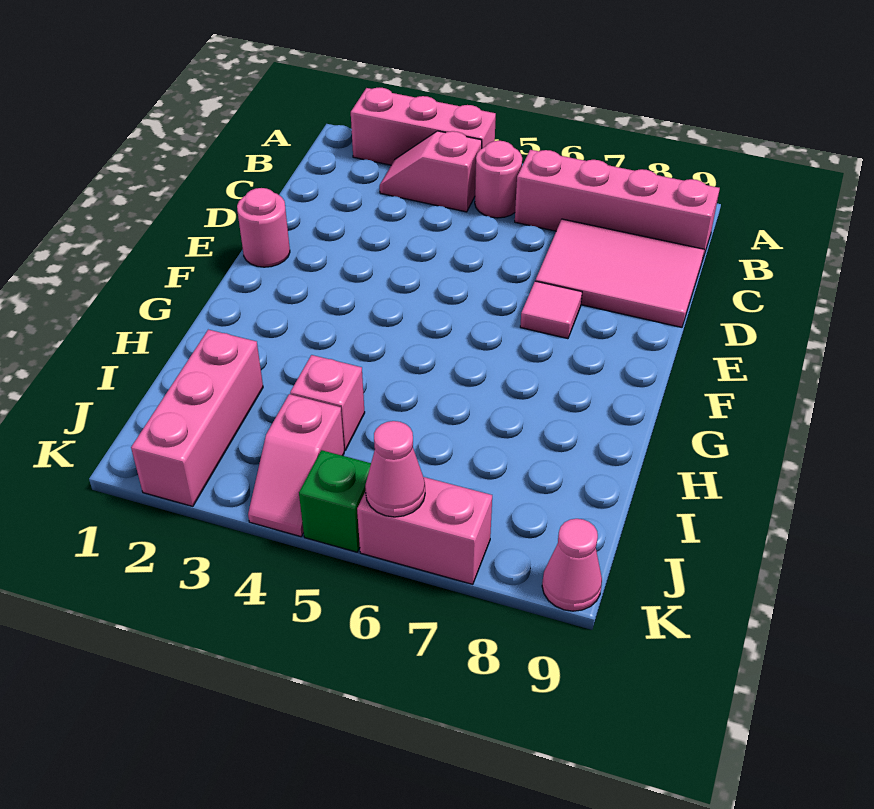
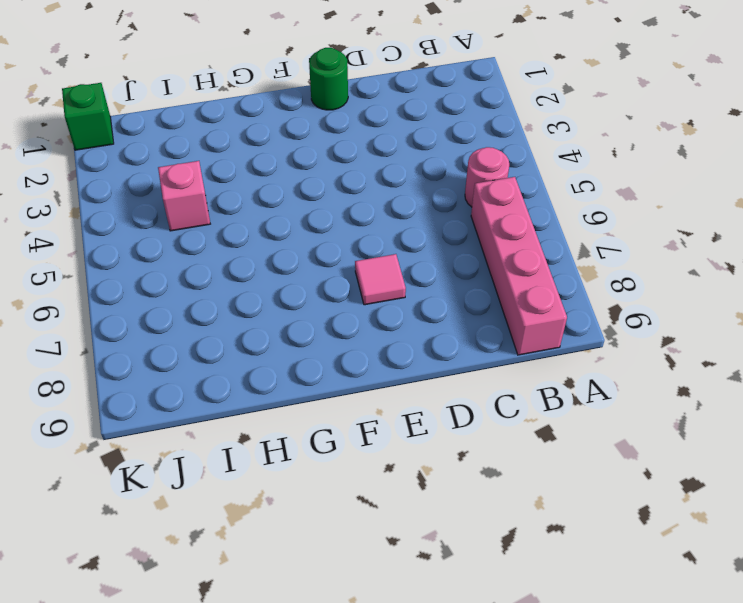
green 1x1 round brick [309,48,348,110] -> pink 1x1 round brick [237,188,290,267]
green 1x1 brick [62,83,114,150] -> green 1x1 brick moved to [299,450,371,552]
none -> pink 1x3 brick [351,88,496,165]
none -> pink 1x2 slope [380,131,482,212]
none -> pink 2x3 tile [536,219,704,327]

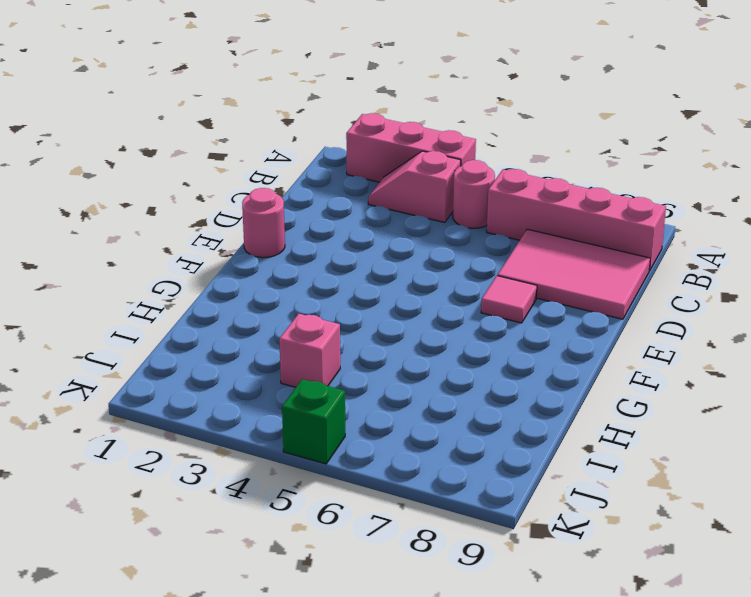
none -> pink 1x3 brick [131,330,263,506]
none -> pink 1x2 slope [248,394,344,537]
none -> pink 1x2 brick [357,477,492,584]

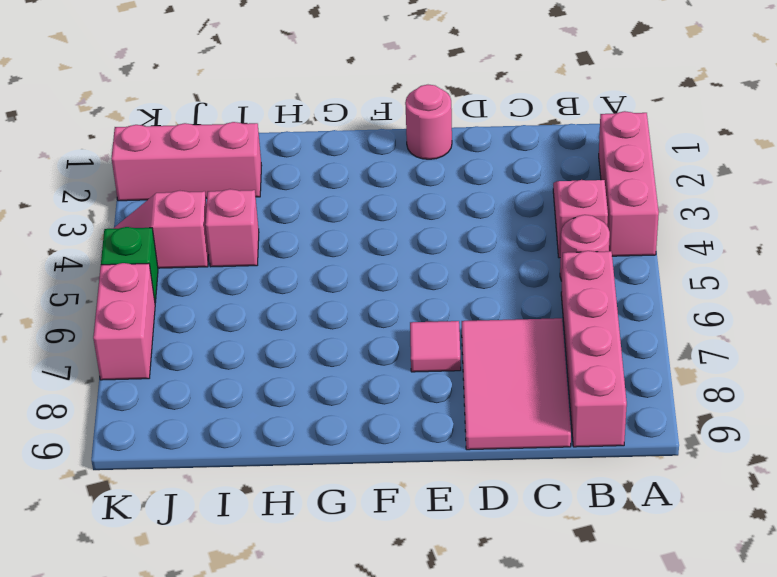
none -> pink 1x1 cone [542,519,602,611]
none -> pink 1x1 cone [365,421,425,517]

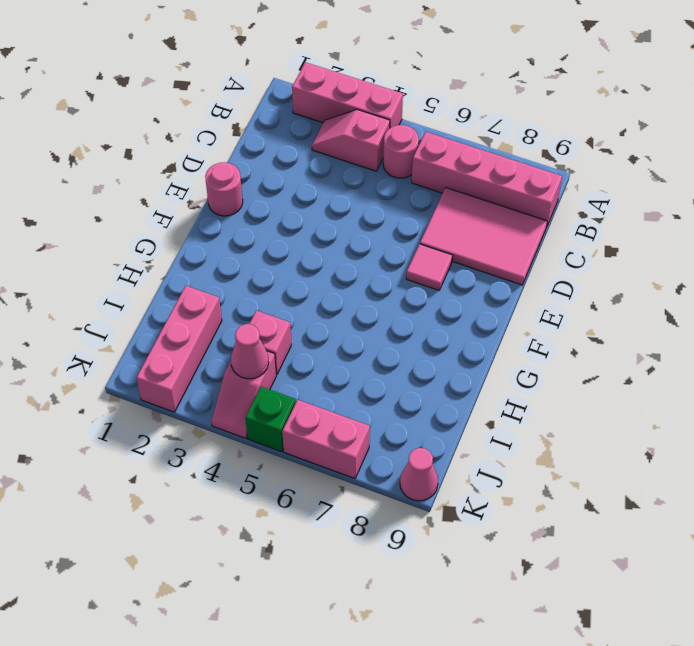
pink 1x1 cone [231,324,269,379] -> pink 1x1 cone moved to [365,421,425,517]

